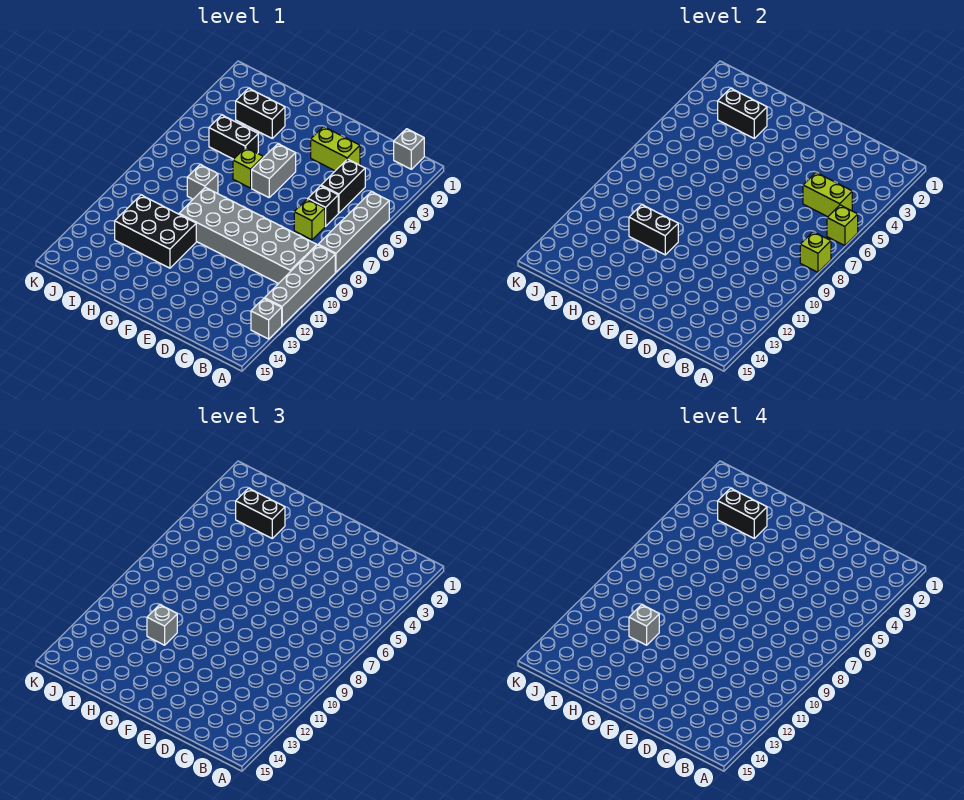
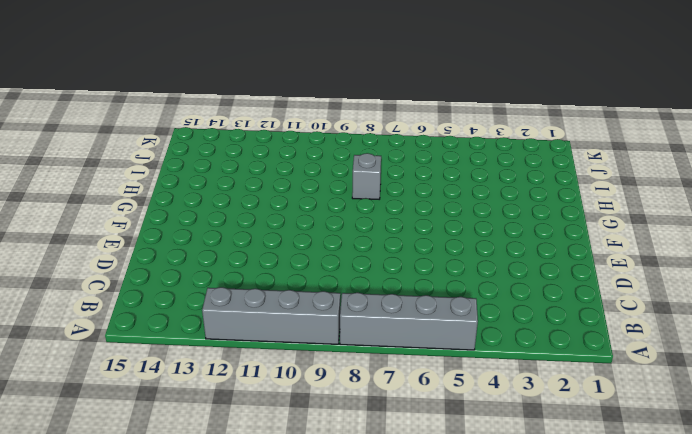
none -> grey 1x1 brick [251,299,282,339]
none -> grey 1x1 brick [394,129,424,169]
none -> grey 2x6 brick [179,187,317,284]

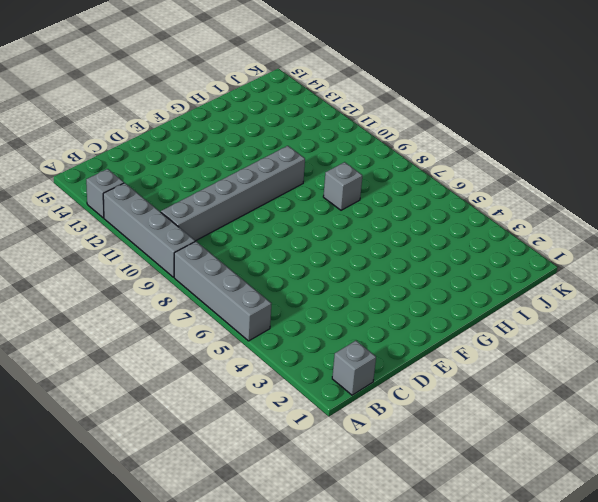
grey 1x6 brick [161,146,305,241] -> grey 2x6 brick [179,187,317,284]
none -> black 1x2 brick [321,159,365,213]
none -> black 1x1 brick [308,186,338,227]
none -> lime 1x1 brick [294,199,325,240]

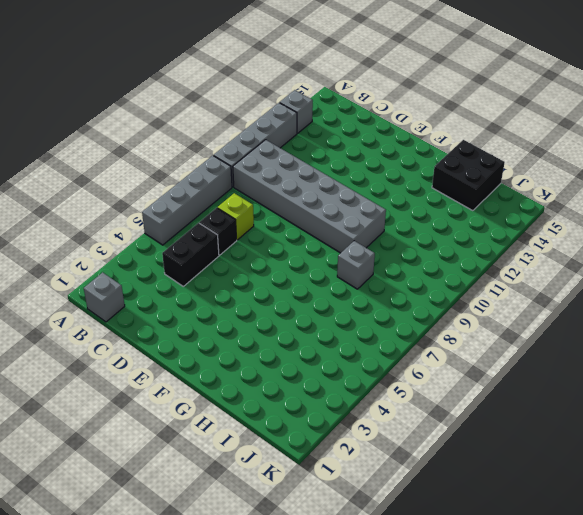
black 2x2 brick [432,140,505,211] -> none
none -> lime 1x2 brick [311,127,360,171]
none -> grey 1x2 brick [252,144,296,197]
none -> lime 1x1 brick [233,147,263,188]

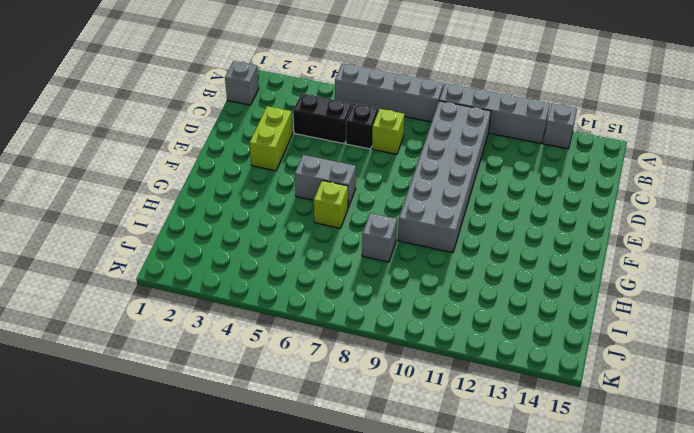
none -> black 2x3 brick [115,195,196,268]
none -> black 1x2 brick [236,88,285,138]
none -> black 1x2 brick [209,115,258,159]

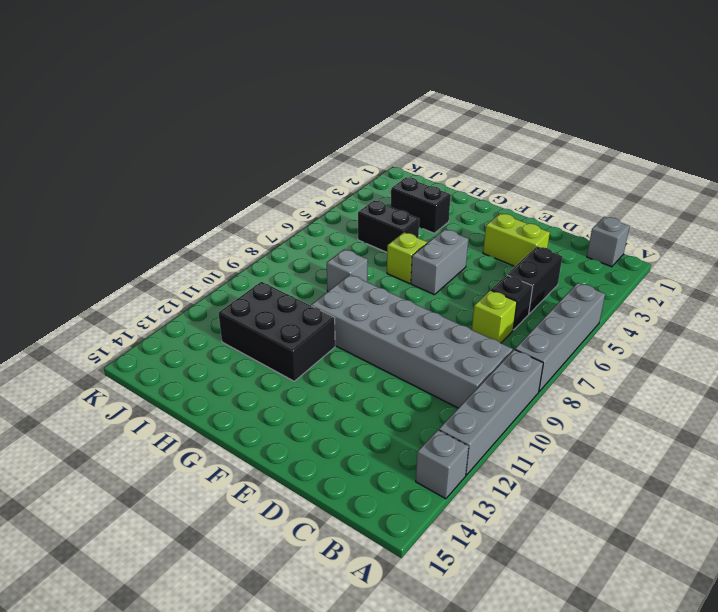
none -> lime 1x1 brick [827,205,858,246]
none -> lime 1x1 brick [800,232,831,272]
none -> lime 1x2 brick [803,173,852,217]

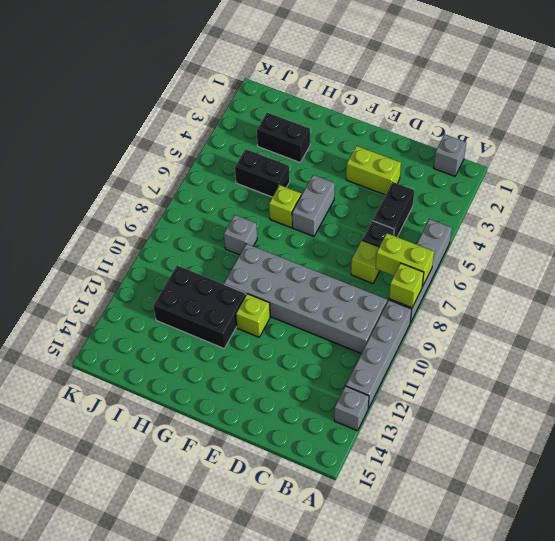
lime 1x2 brick [376,233,434,287] -> lime 1x2 brick moved to [803,173,852,217]
lime 1x1 brick [236,294,270,337] -> lime 1x1 brick moved to [827,205,858,246]
none -> black 1x2 brick [629,205,678,255]
none -> black 1x2 brick [718,88,767,138]
none -> black 1x2 brick [236,488,285,538]

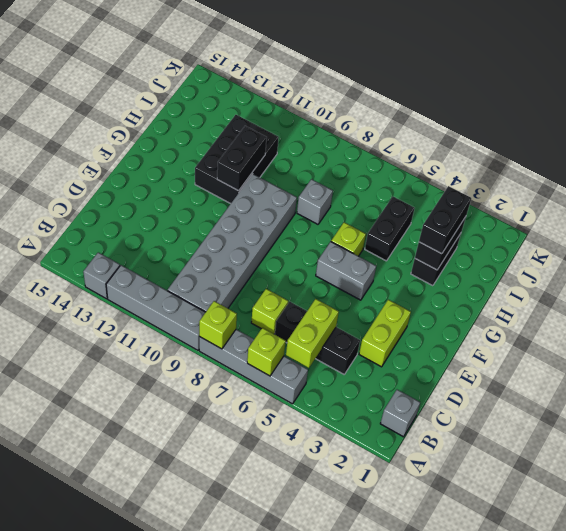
none -> grey 1x1 brick [147,605,177,645]
none -> black 1x2 brick [718,488,767,538]
none -> grey 1x1 brick [629,605,659,645]

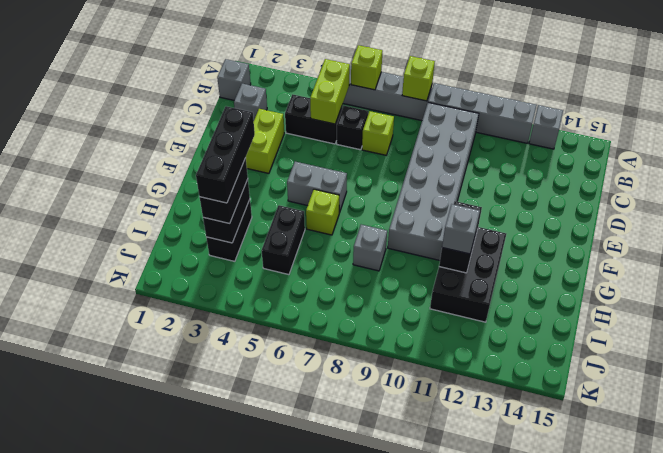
grey 1x1 brick [234,84,267,120] -> grey 1x1 brick moved to [629,605,659,645]
black 1x3 brick [196,106,255,203] -> black 1x2 brick [718,488,767,538]

